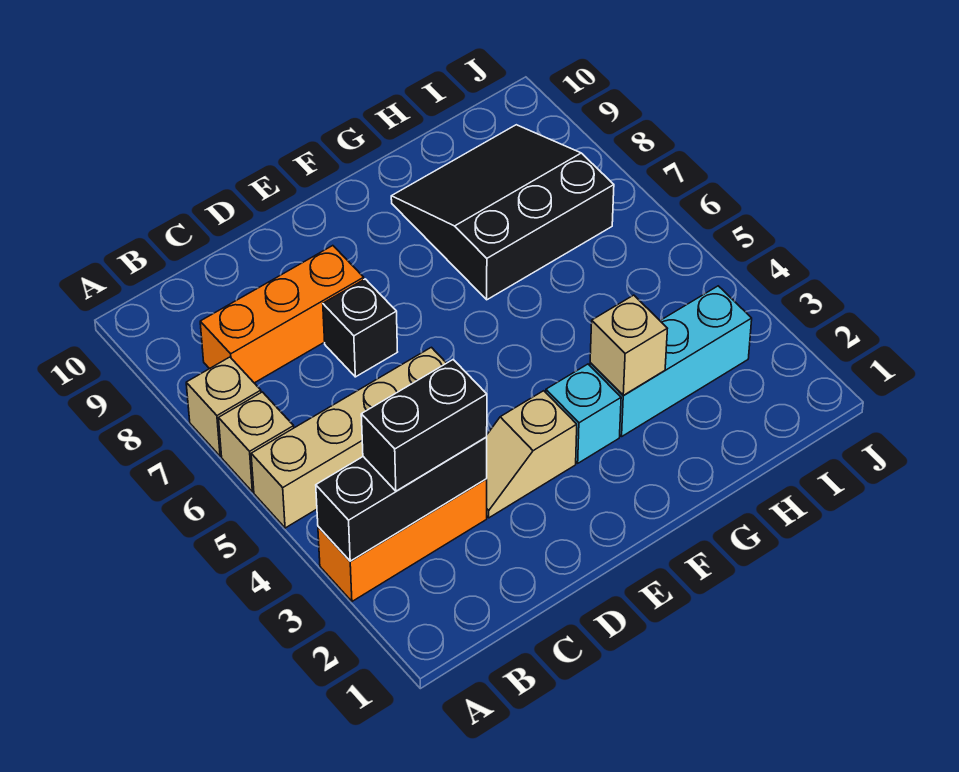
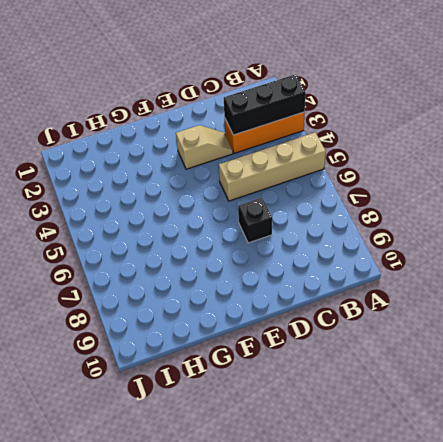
none -> tan 1x1 brick [219,392,294,492]
none -> tan 1x1 brick [186,357,261,456]
none -> orange 1x3 brick [200,246,364,383]

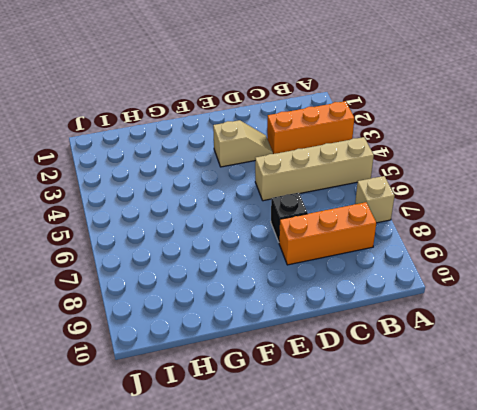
none -> tan 1x1 brick [219,392,294,492]
none -> cyan 1x1 brick [546,364,621,463]
none -> cyan 1x3 brick [590,286,752,436]

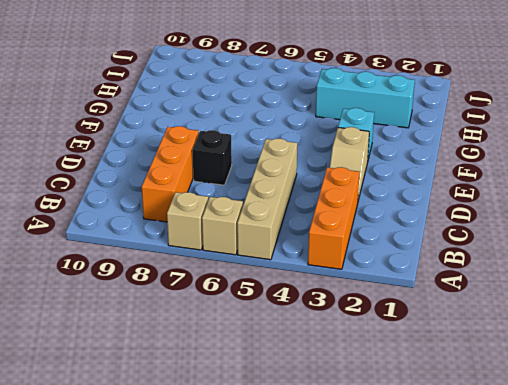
cyan 1x3 brick [316,68,415,128] -> cyan 1x3 brick turned to [590,286,752,436]
none -> black 3x3 slope [391,125,614,300]
none -> black 1x3 brick [316,437,487,561]
none -> tan 1x1 brick [590,295,667,395]

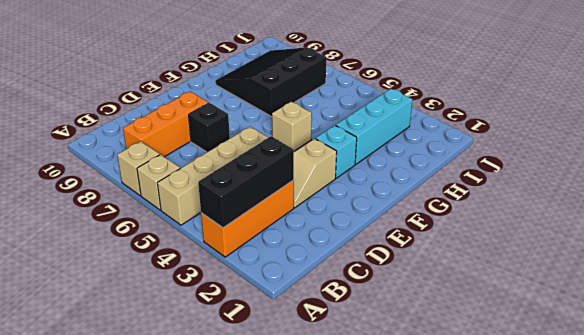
tan 1x1 brick [272,102,312,151] -> tan 1x1 brick moved to [590,295,667,395]
none -> black 1x2 brick [361,360,487,491]

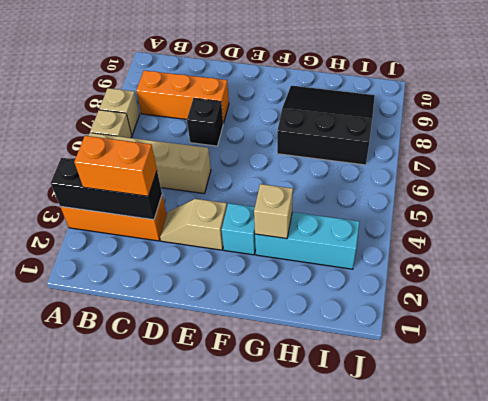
orange 1x2 brick [74,136,157,196] -> black 1x2 brick [361,360,487,491]

